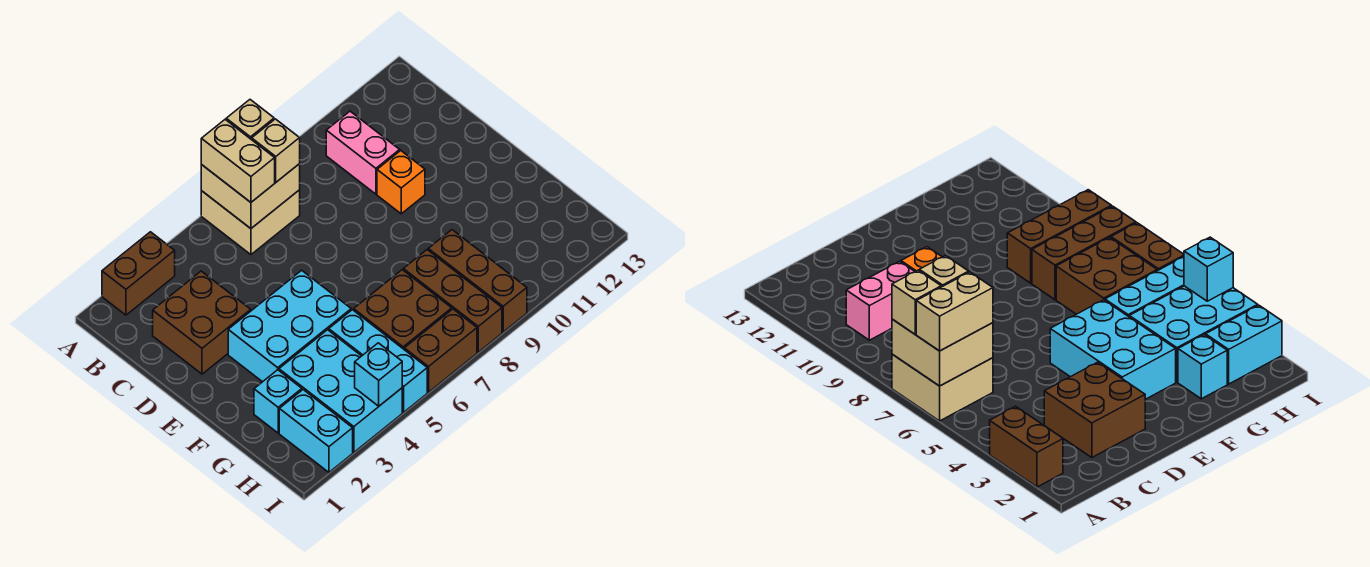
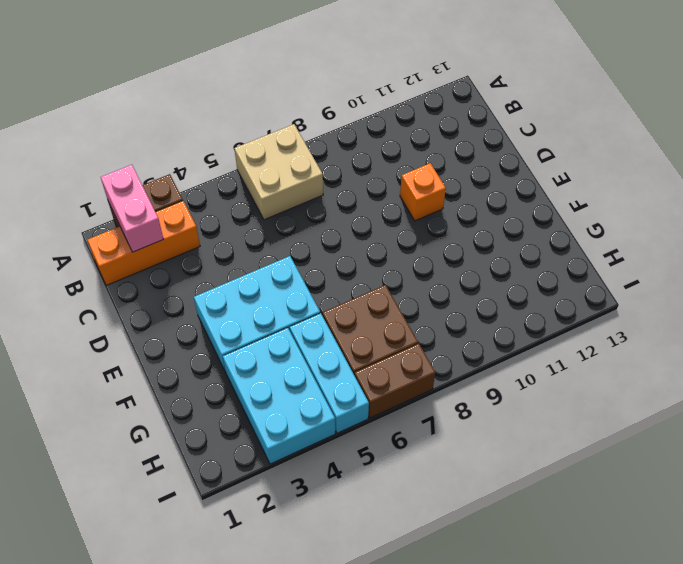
pink 1x2 brick [101,165,163,252] -> pink 1x2 brick moved to [326,111,400,194]
orange 1x3 brick [87,201,200,286] -> none
none -> brown 2x2 brick [153,271,251,374]
none -> cyan 1x1 brick [254,370,302,433]
none -> brown 1x3 brick [403,250,502,352]

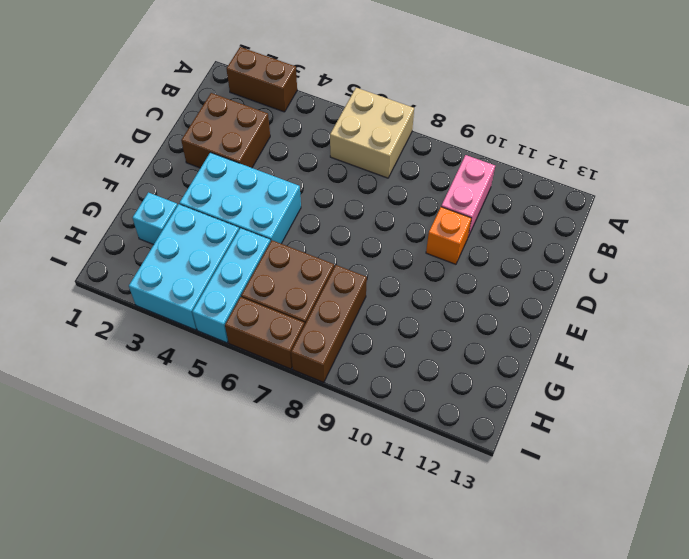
none -> brown 1x3 brick [428,230,527,332]
none -> cyan 1x2 brick [279,390,353,472]
none -> tan 2x2 brick [201,164,300,228]

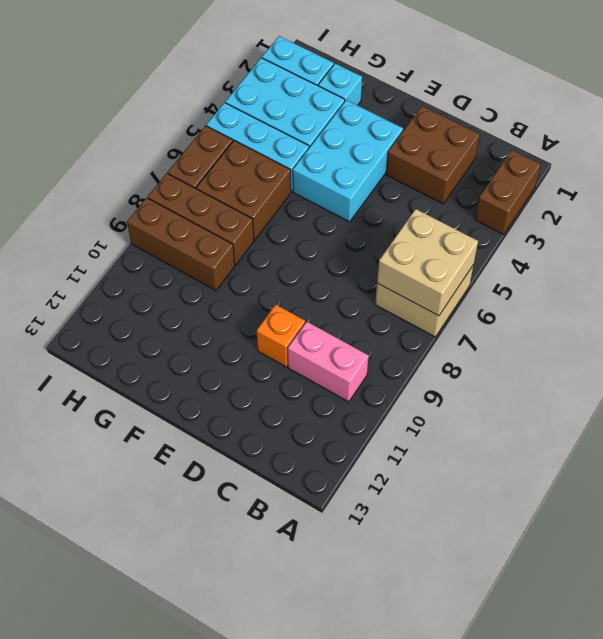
none -> cyan 1x1 brick [355,343,402,406]
none -> tan 1x2 brick [201,120,275,202]
none -> tan 1x1 brick [226,100,274,140]

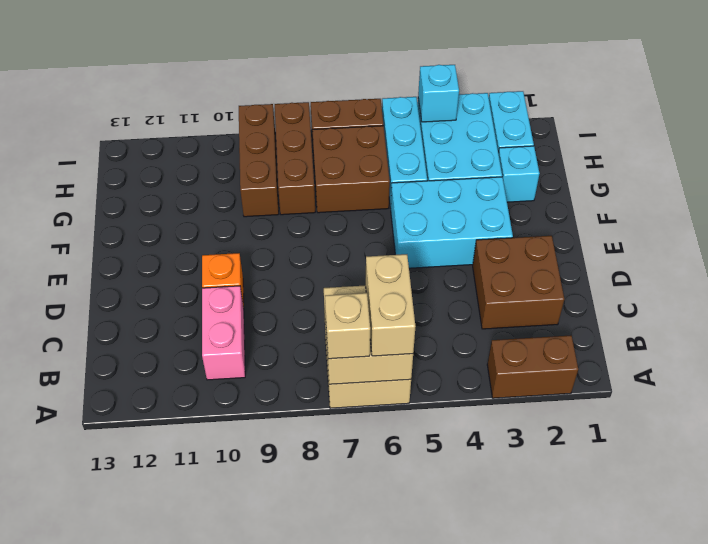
none -> tan 1x1 brick [252,119,300,182]

